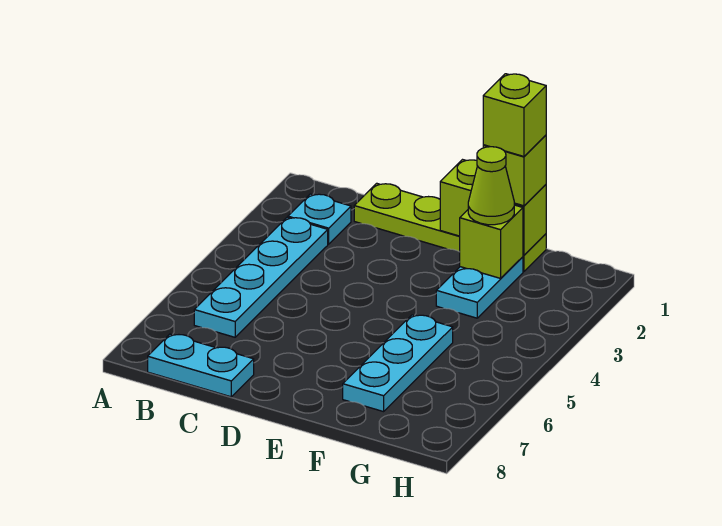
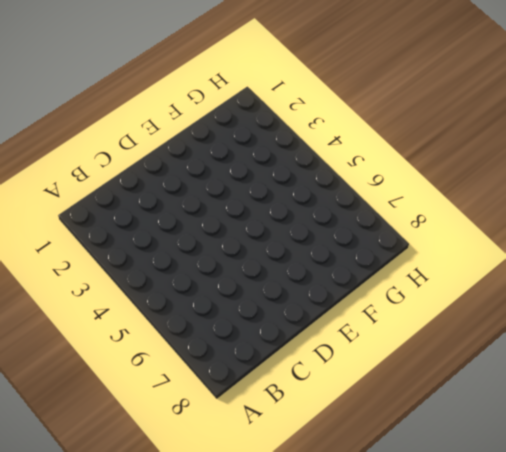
none -> cyan 1x1 plate [288,194,351,244]
none -> cyan 1x4 plate [194,217,328,337]

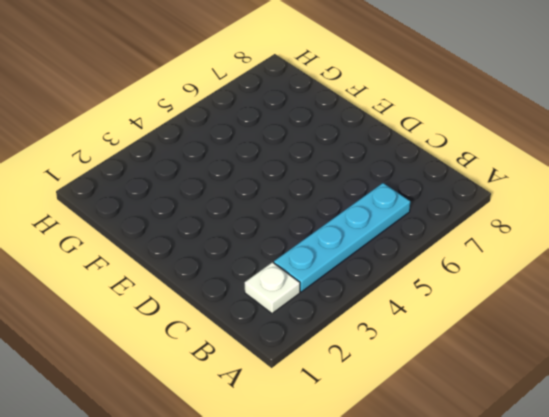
white 1x1 plate [245,262,300,313] -> cyan 1x1 plate [288,194,351,244]
none -> cyan 1x2 plate [148,334,254,397]
none -> lime 1x4 plate [354,183,546,272]

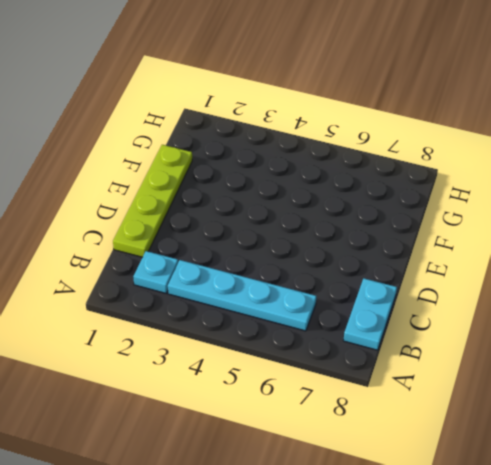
none -> cyan 1x2 plate [436,257,523,318]
none -> cyan 1x3 plate [343,315,453,412]

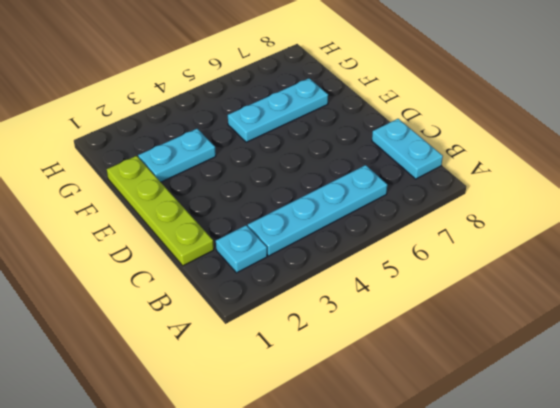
none -> lime 1x2 brick [440,160,546,255]
none -> lime 1x1 brick [460,205,523,278]

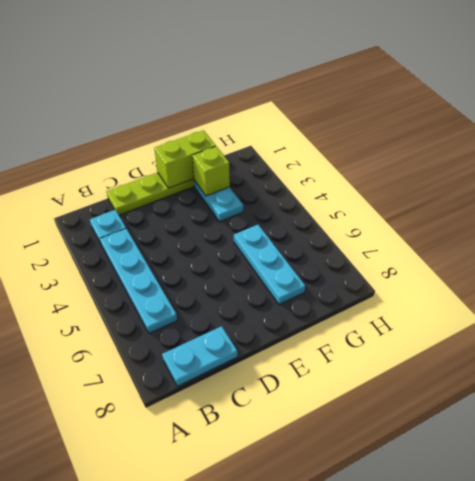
none -> lime 1x1 brick [483,135,546,206]
none -> lime 1x1 cone [468,147,514,225]

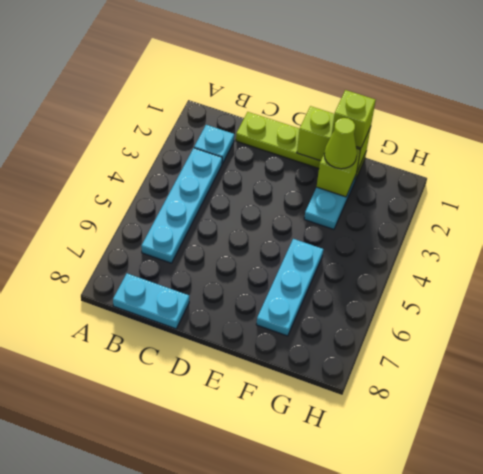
none -> lime 1x1 brick [483,74,546,156]

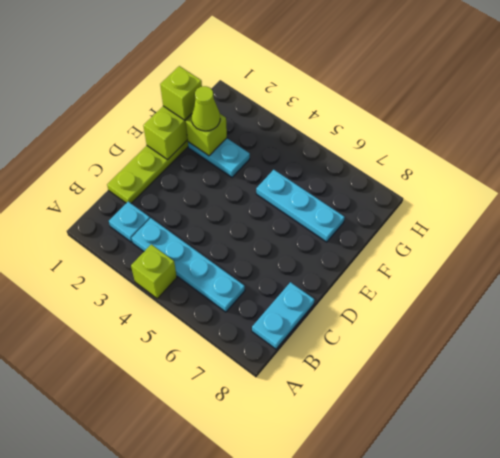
lime 1x1 brick [131,244,177,299] -> lime 1x1 brick moved to [483,74,546,156]

